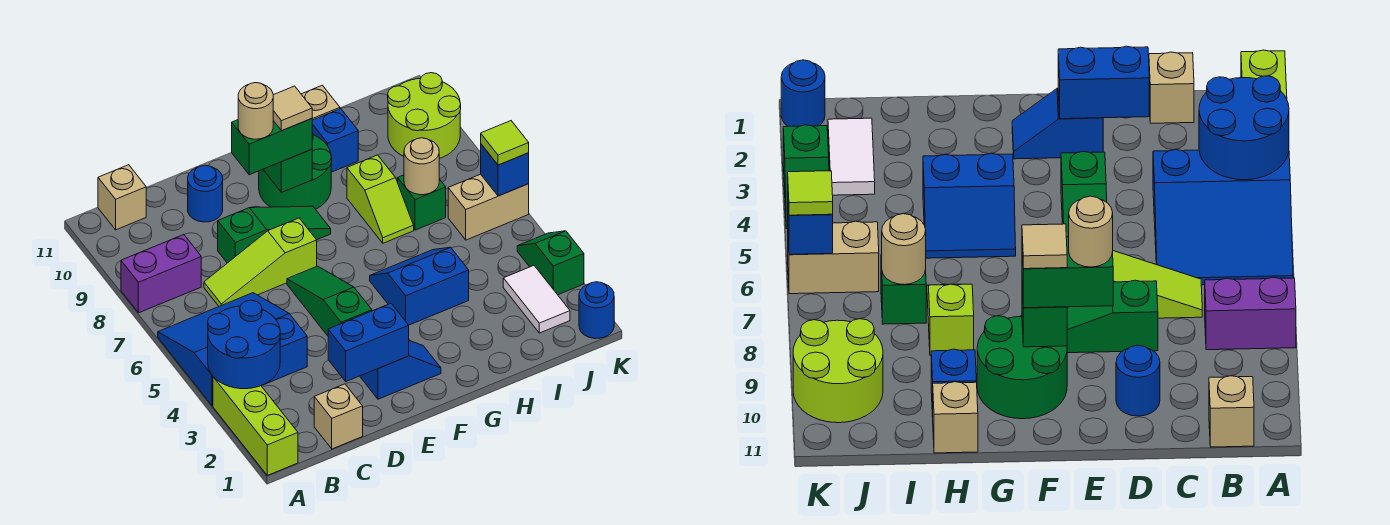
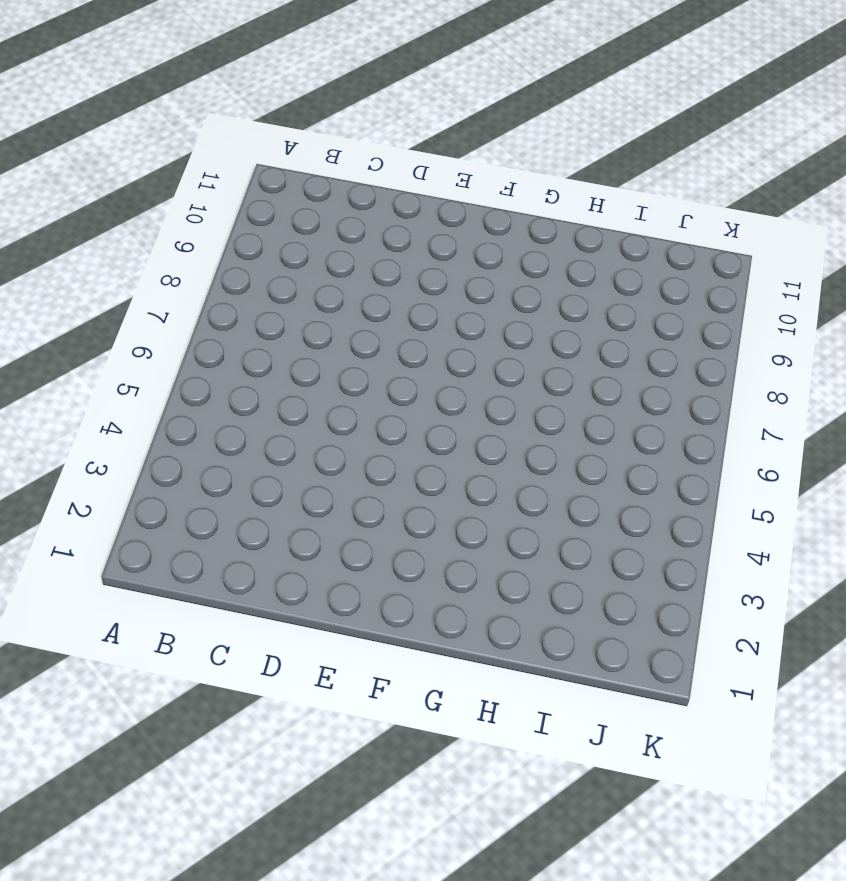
none -> lime 1x3 brick [213,377,298,475]
none -> blue 3x3 slope [158,293,307,406]
none -> purple 1x2 brick [121,235,201,313]
none -> tan 1x1 brick [98,165,146,230]

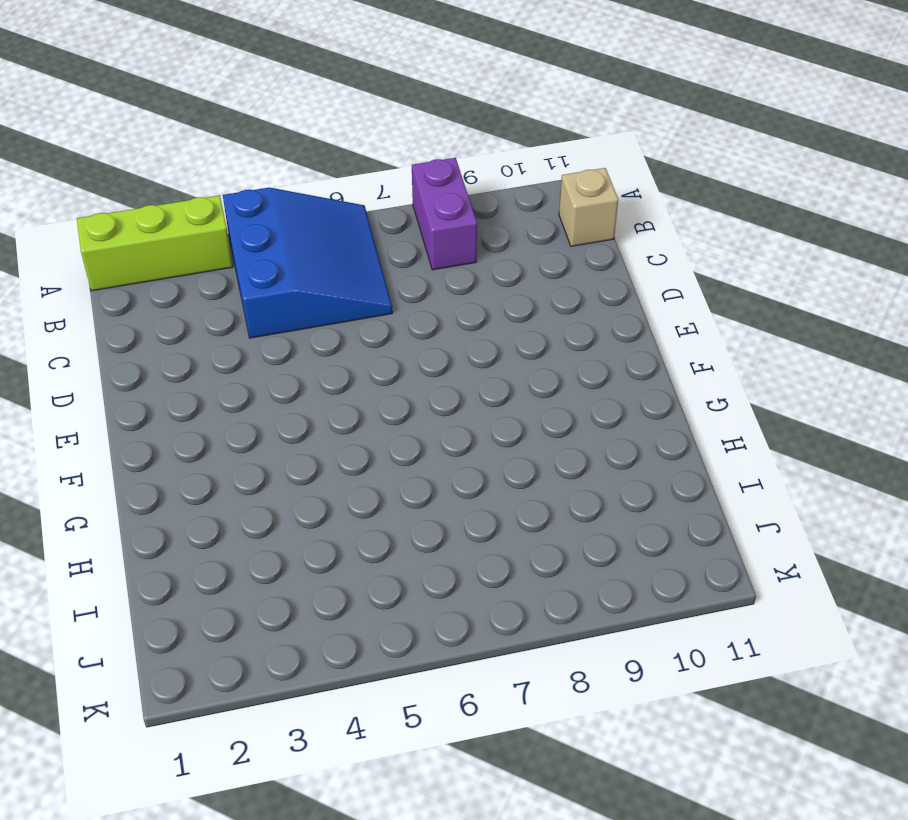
none -> tan 1x1 brick [314,384,363,449]
none -> lime 1x3 slope [204,218,317,306]
none -> green 1x3 slope [218,206,331,263]
none -> blue 1x1 round brick [188,165,223,222]

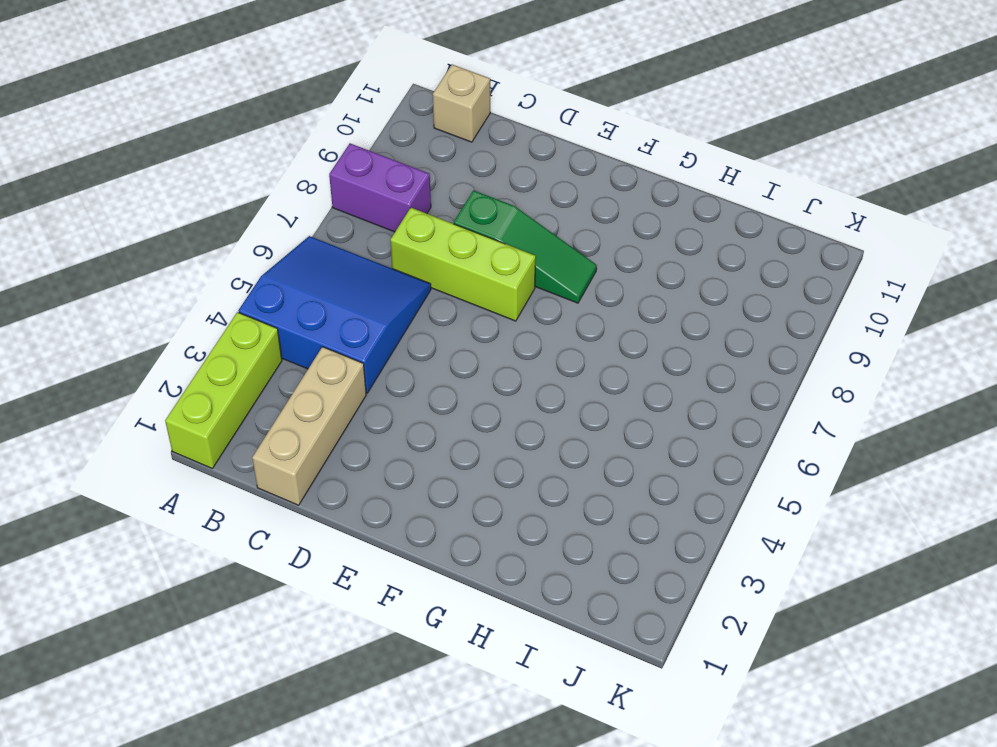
tan 1x3 brick [252,347,366,505] -> tan 1x1 brick [314,384,363,449]
lime 1x3 brick [390,208,536,321] -> lime 1x3 slope [204,218,317,306]
none -> blue 1x1 round brick [188,165,223,222]
none -> blue 1x2 slope [360,340,441,399]
none -> green 1x3 slope [287,266,372,336]
none -> green 2x2 round brick [259,132,332,209]

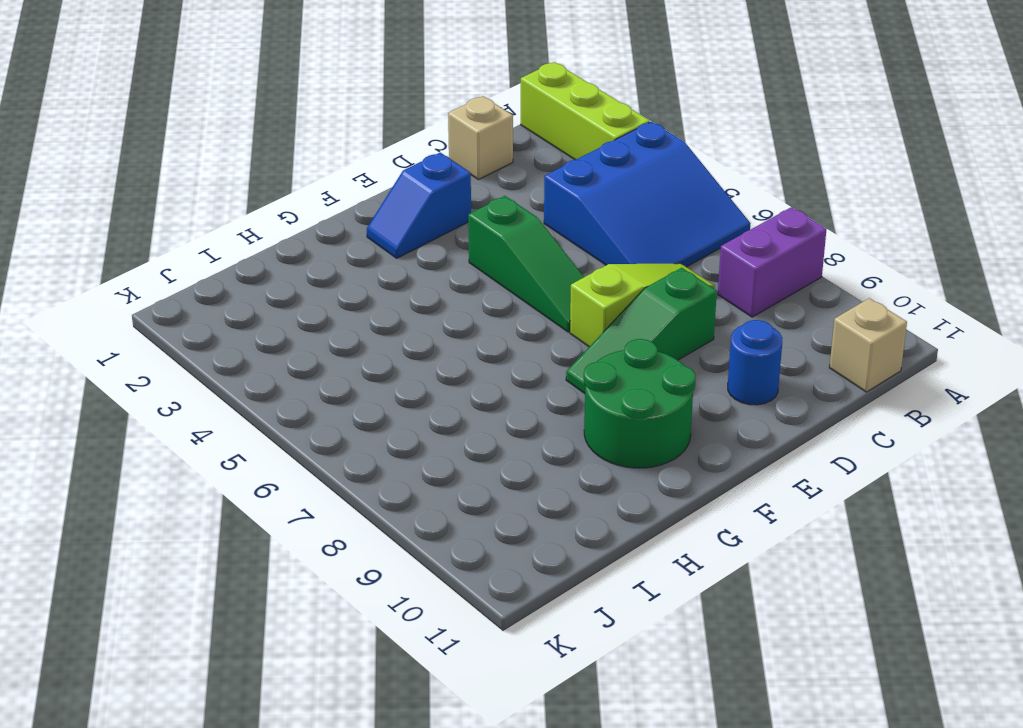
none -> blue 2x2 slope [370,247,469,325]
none -> lime 1x2 slope [347,155,414,243]
none -> blue 1x1 brick [312,109,358,172]
none -> tan 1x1 brick [301,85,340,120]

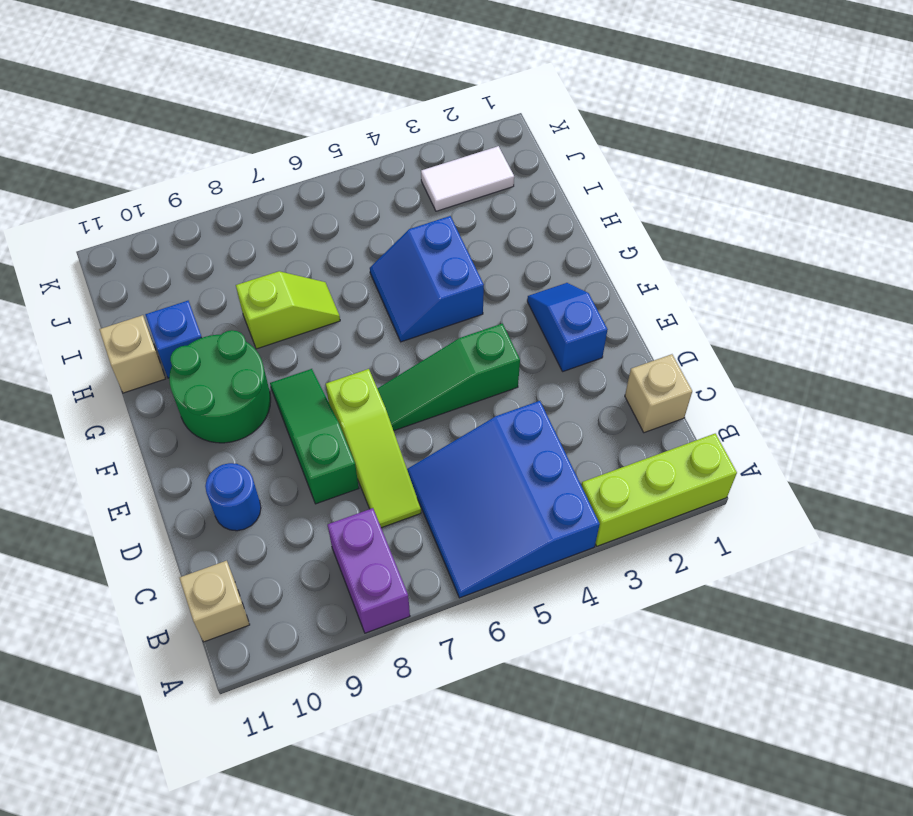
none -> green 1x1 brick [398,175,446,230]
none -> tan 1x2 brick [448,174,529,240]
none -> lime 2x2 round brick [388,73,461,159]
none -> blue 1x1 round brick [579,282,614,338]

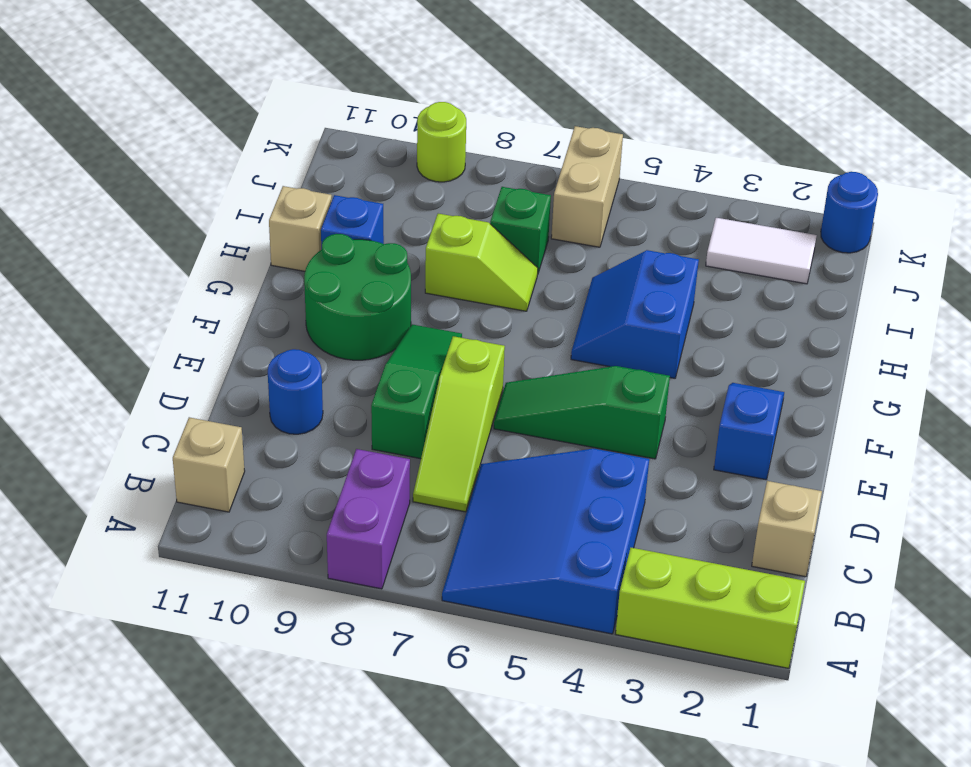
lime 1x1 round brick [417,102,466,182] -> lime 2x2 round brick [388,73,461,159]
none -> green 1x2 slope [517,231,584,295]
none -> blue 2x2 round brick [208,300,280,389]
none -> blue 1x2 brick [328,303,409,381]
none -> green 1x1 brick [264,149,312,192]

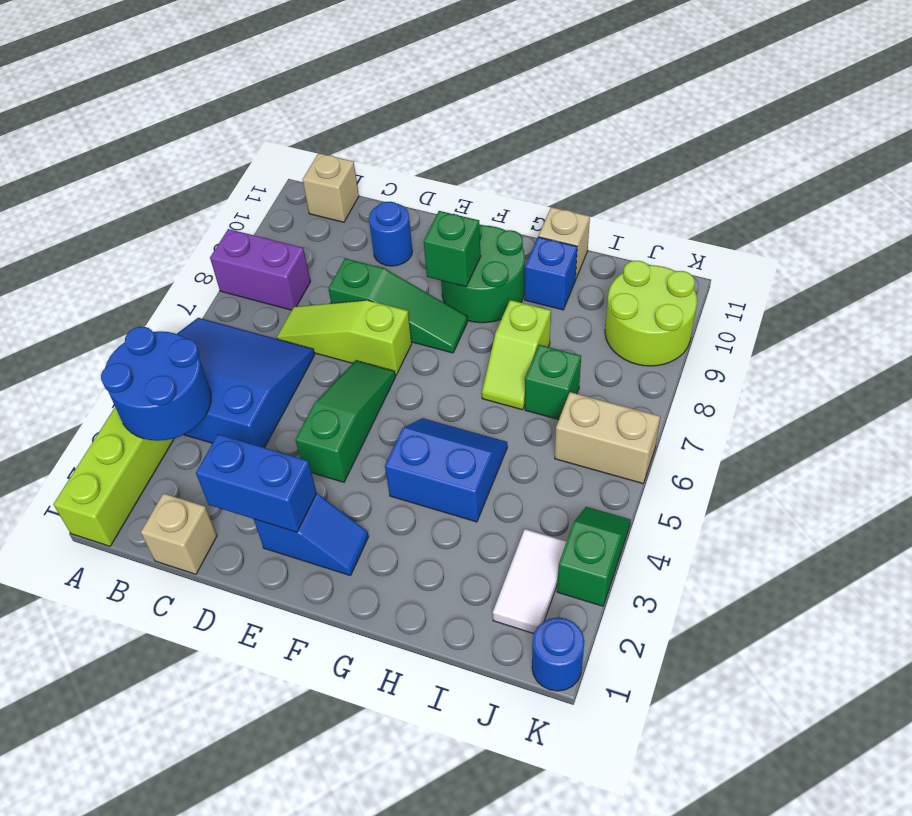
none -> tan 1x1 round brick [404,138,439,195]
none -> blue 1x1 brick [481,144,529,196]
none -> green 1x2 brick [232,119,312,175]
none -> lime 1x1 tile [481,121,529,165]

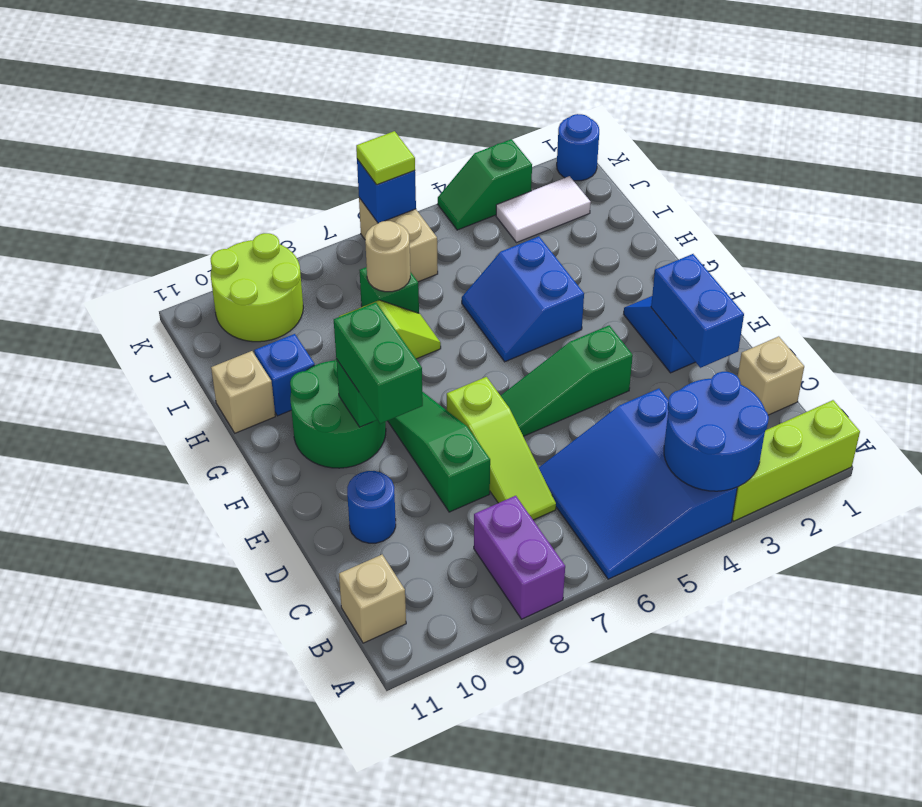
none -> tan 1x1 round brick [238,83,273,139]
none -> tan 1x1 tile [273,86,312,131]

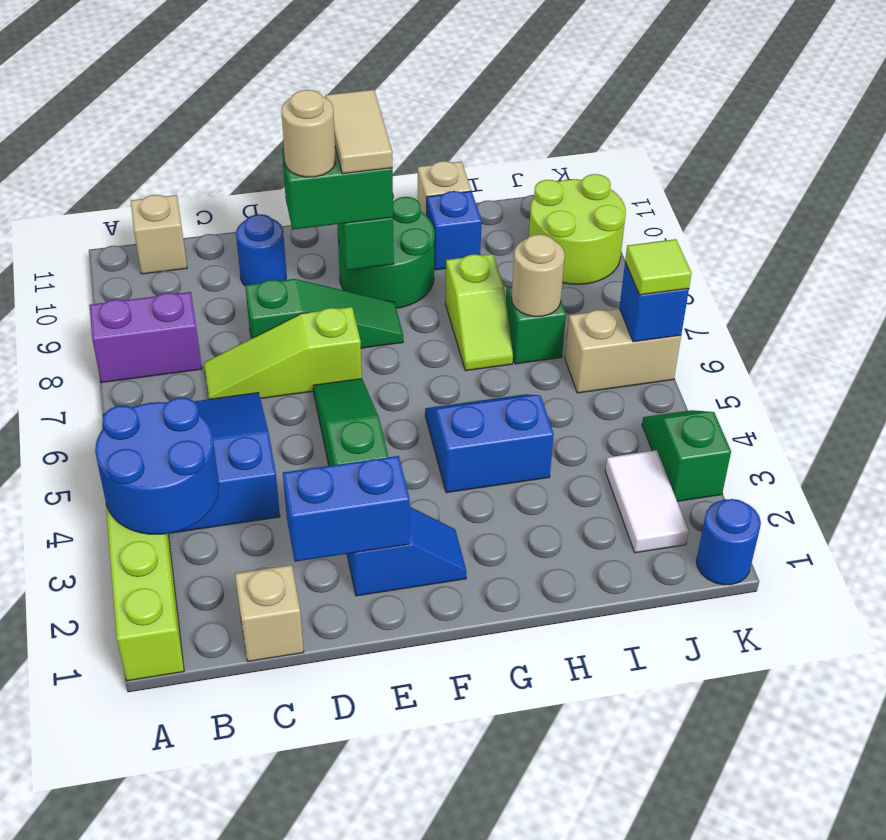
tan 1x2 tile [325,90,393,174] -> tan 1x1 tile [273,86,312,131]

